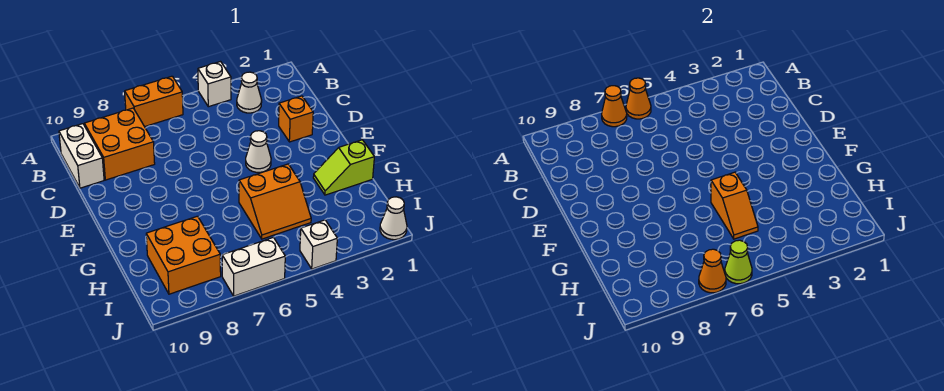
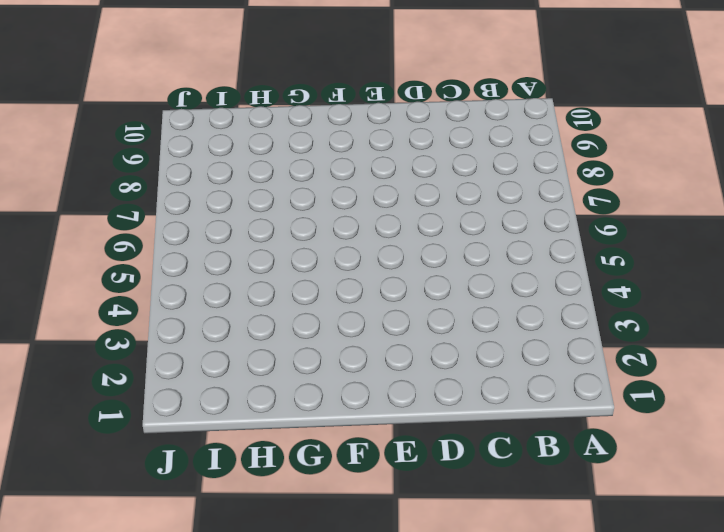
none -> white 1x1 brick [198,62,231,107]
none -> orange 1x2 brick [125,76,183,127]
none -> white 1x1 cone [237,72,262,113]

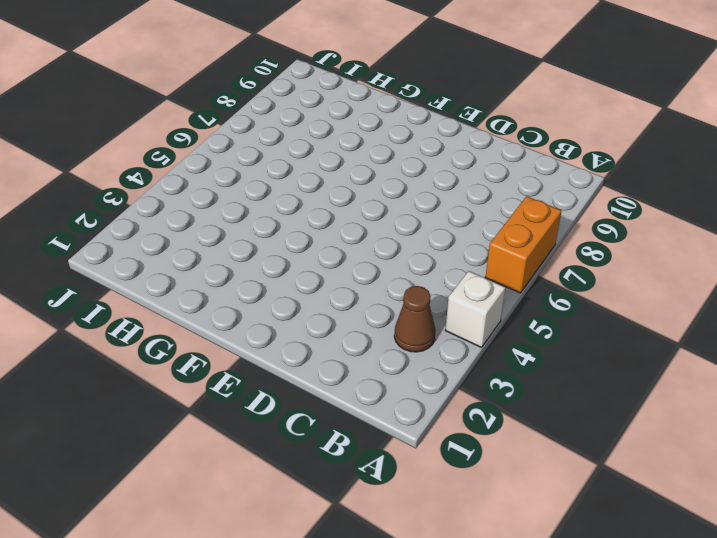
brown 1x1 cone [394,286,436,352] -> white 1x1 cone [237,72,262,113]
none -> orange 2x2 brick [84,108,155,180]
none -> white 1x2 brick [59,124,104,188]
none -> orange 1x1 brick [279,96,313,142]

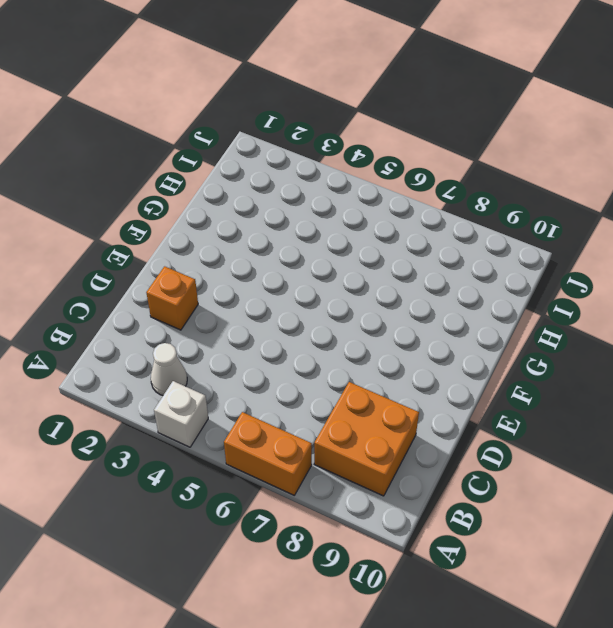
none -> white 1x2 brick [59,124,104,188]
none -> white 1x1 cone [246,131,271,172]
none -> lime 1x2 slope [313,140,374,195]

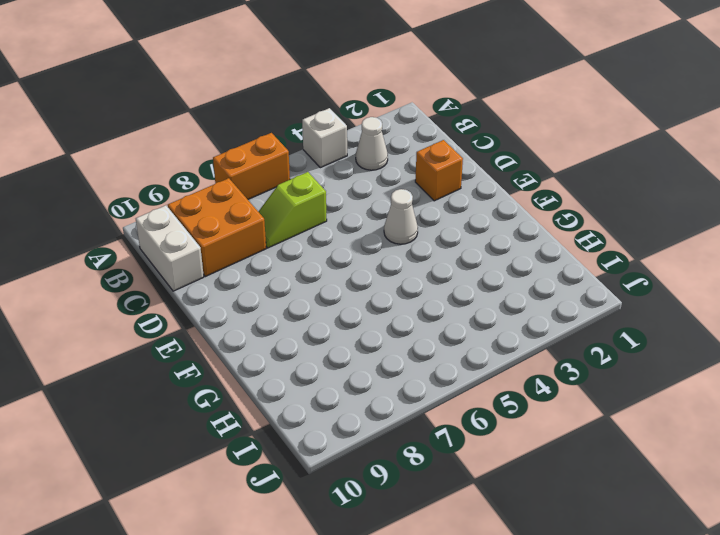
lime 1x2 slope [258,172,327,248] -> lime 1x2 slope moved to [313,140,374,195]
none -> orange 2x2 slope [239,164,311,239]
none -> orange 2x2 brick [146,216,221,294]
none -> white 1x1 cone [380,197,407,240]

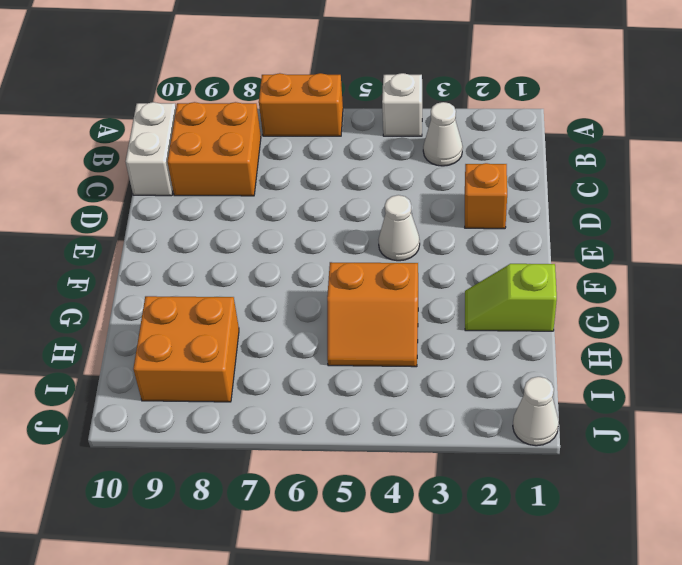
none -> white 1x1 brick [300,220,337,269]
none -> white 1x2 brick [222,237,285,296]
none -> orange 1x1 cone [626,78,651,119]

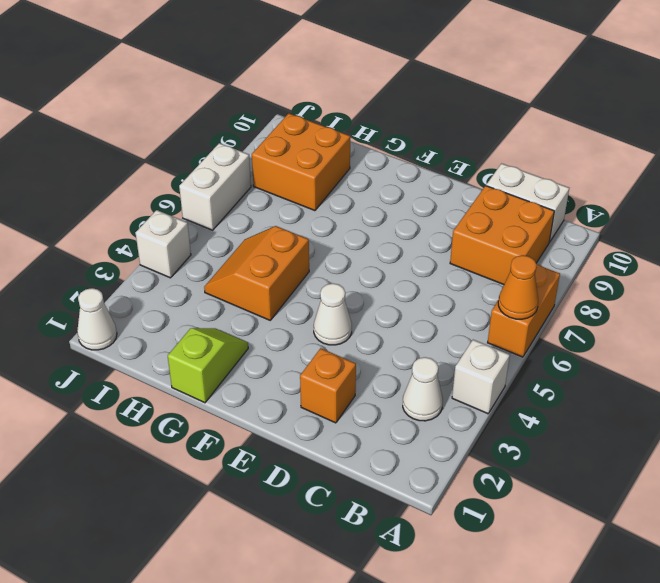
none -> orange 1x1 cone [602,86,627,127]
none -> orange 1x2 slope [711,172,758,239]
none -> lime 1x1 cone [725,240,752,284]

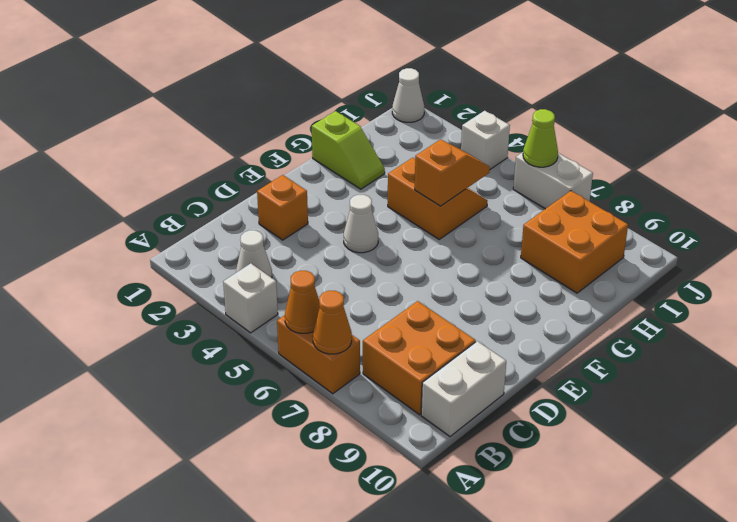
none -> orange 1x1 cone [699,249,726,293]

